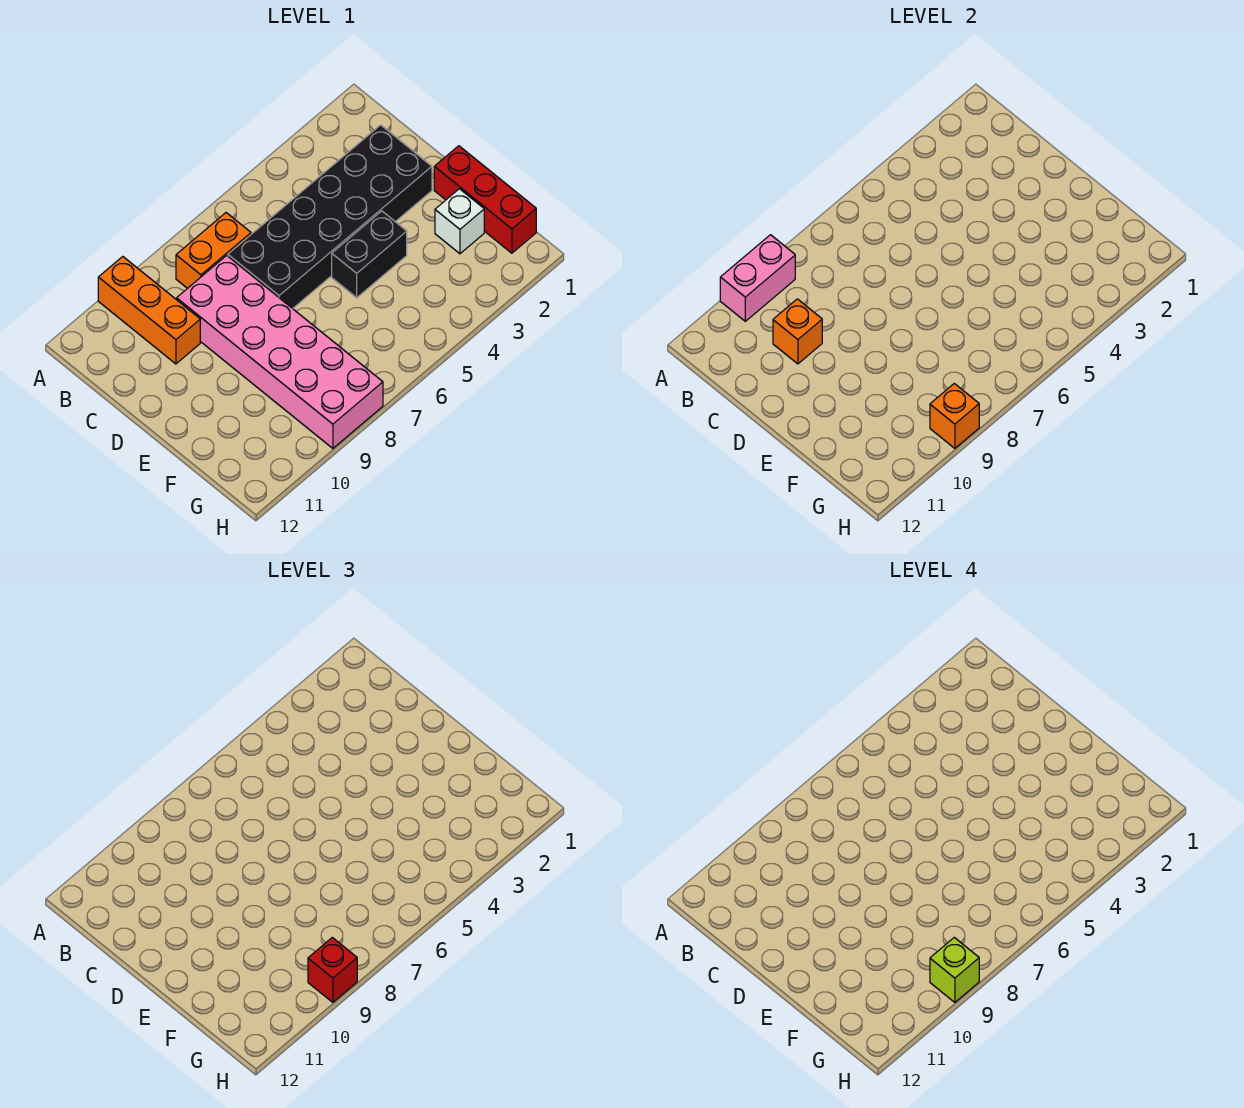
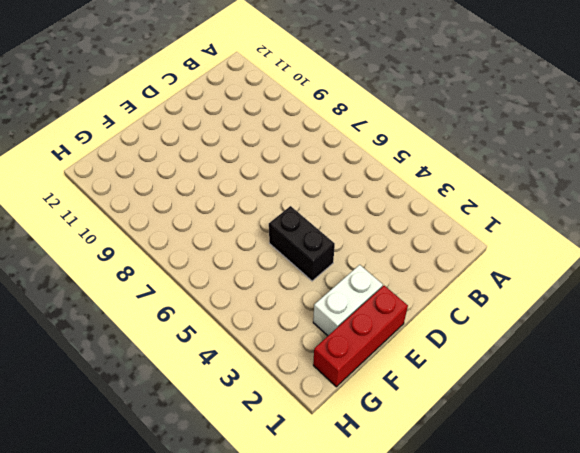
white 1x2 brick [313,265,383,336] -> white 1x1 brick [435,189,484,254]
none -> orange 1x3 brick [98,257,200,364]
none -> orange 1x2 brick [176,213,251,288]
none -> black 2x6 brick [228,125,432,309]

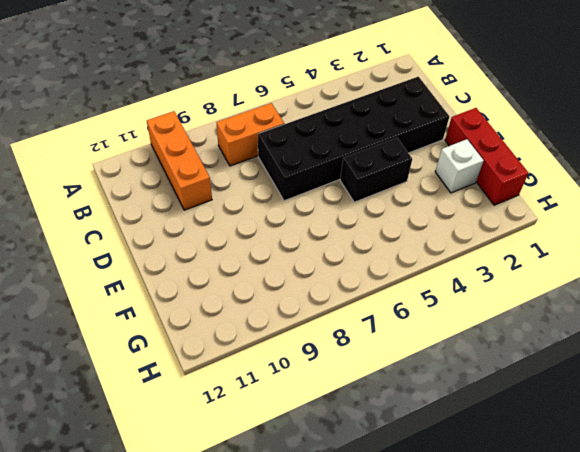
none -> pink 2x6 brick [177,255,383,448]
none -> pink 1x2 brick [720,235,795,321]
none -> orange 1x1 brick [773,299,822,364]

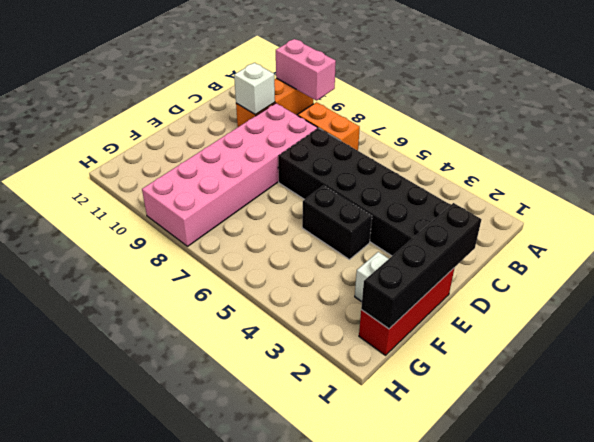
white 1x1 brick [234,63,275,115] -> orange 1x1 brick [773,299,822,364]
black 1x4 brick [361,203,481,329] -> none
none -> orange 1x1 brick [930,384,979,448]
none -> red 1x1 brick [308,938,357,1002]
none -> lime 1x1 brick [930,938,979,1002]

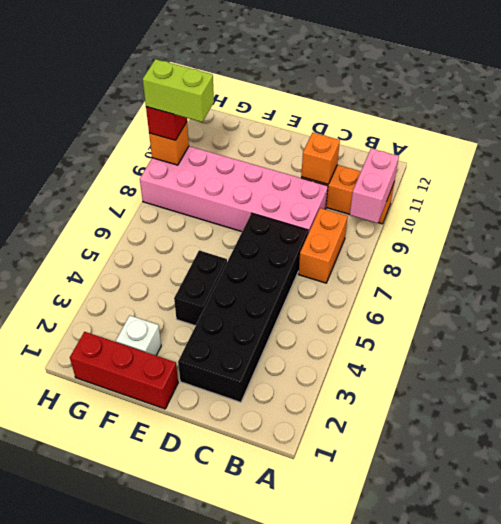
lime 1x2 brick [143,59,214,122] -> lime 1x1 brick [930,938,979,1002]

